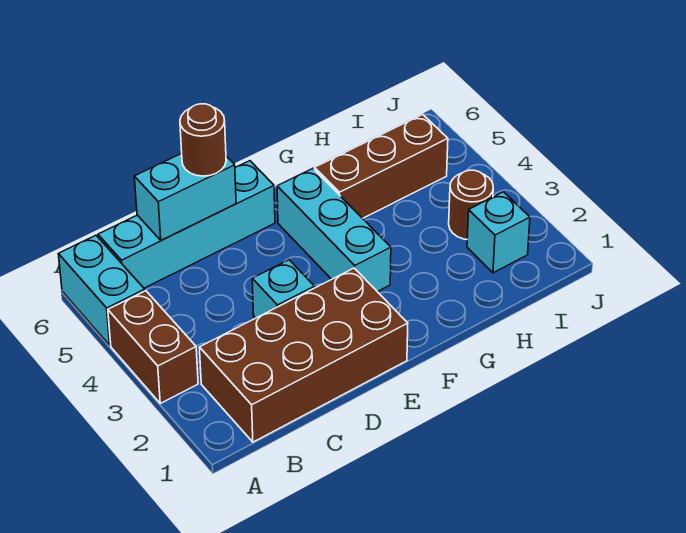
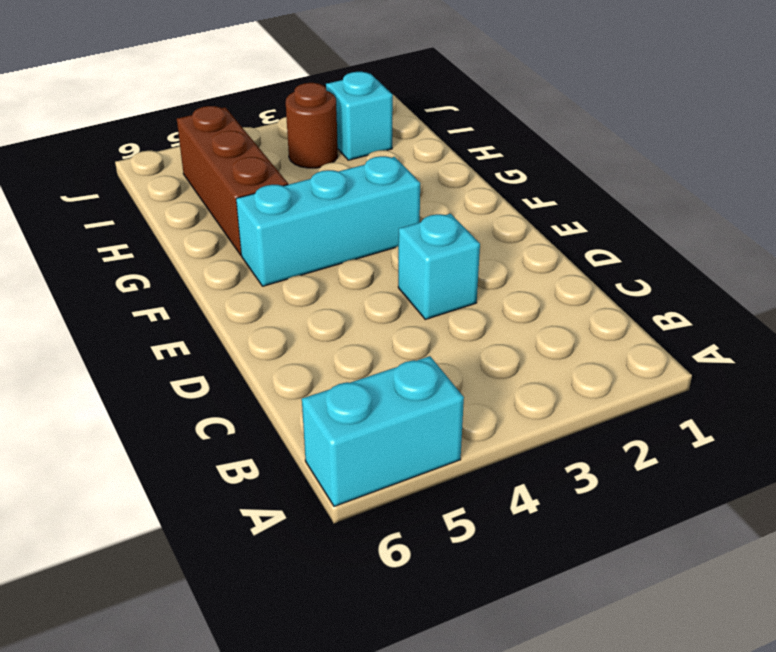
none -> brown 1x2 brick [108,291,198,403]
none -> brown 2x4 brick [199,268,408,442]

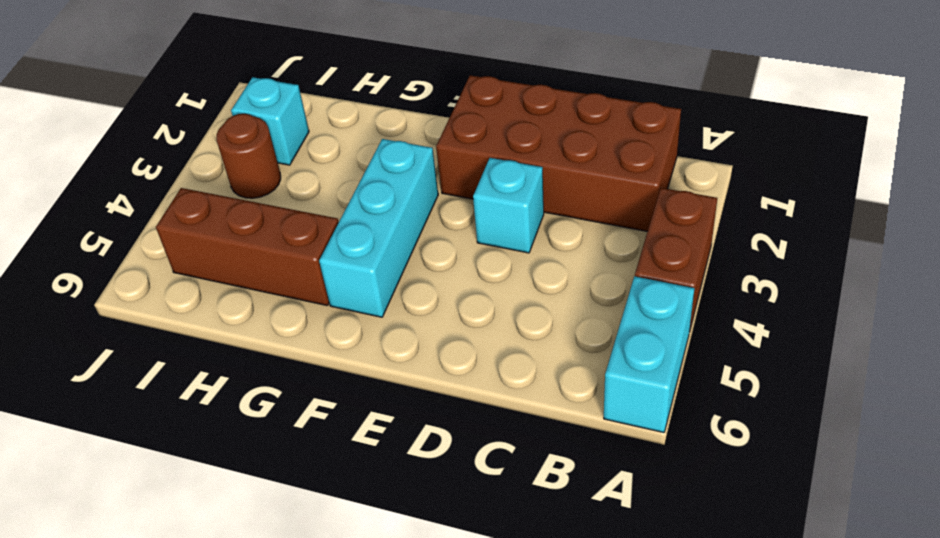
none -> cyan 1x4 brick [98,161,275,288]
none -> cyan 1x2 brick [134,153,236,240]

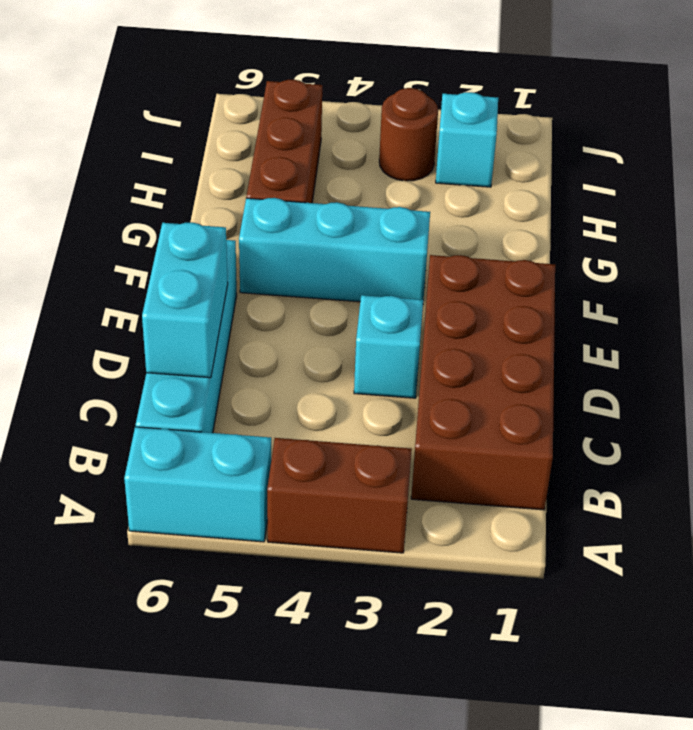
none -> brown 1x1 round brick [180,104,226,176]

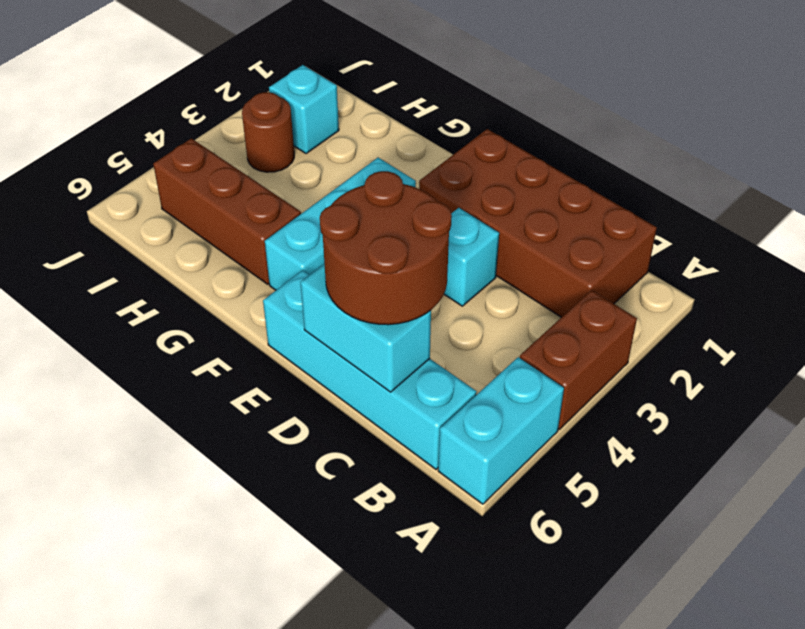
brown 2x2 round brick [320,171,452,325] -> brown 1x1 round brick [180,104,226,176]

